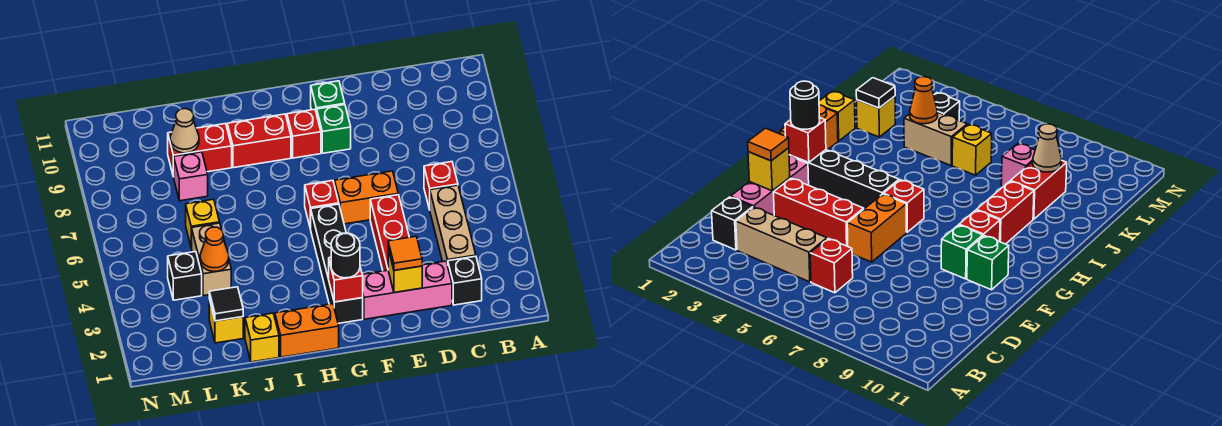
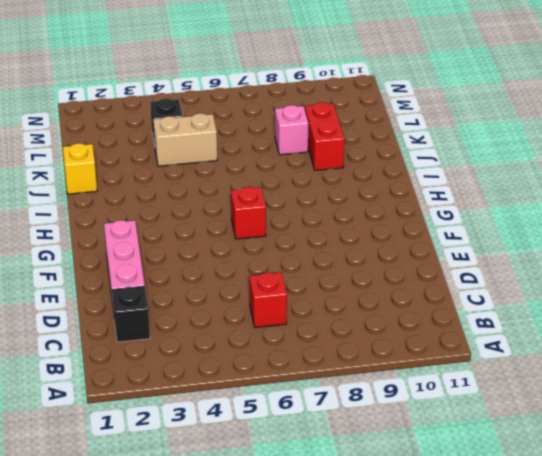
none -> tan 1x3 brick [430,185,476,265]
none -> red 1x3 brick [370,195,409,271]
none -> orange 1x2 brick [335,171,398,224]

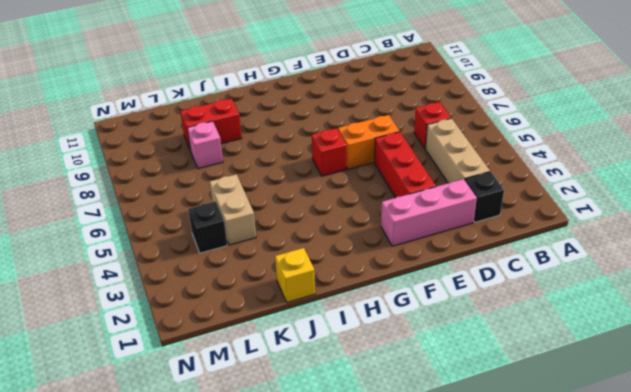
none -> green 1x1 brick [317,105,351,153]
none -> green 1x1 brick [311,81,345,114]
none -> black 1x4 brick [311,204,363,323]

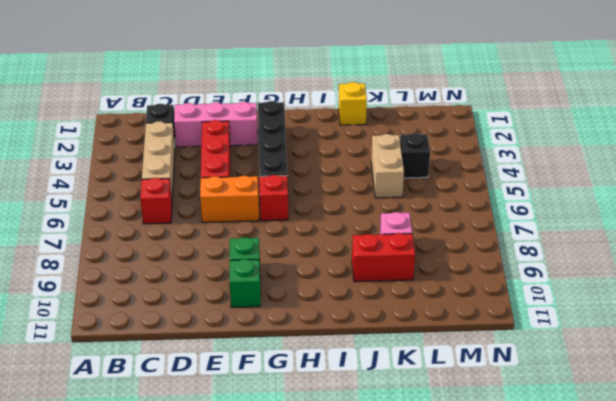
none -> red 1x1 brick [287,109,321,158]
none -> orange 1x2 brick [275,304,339,357]
none -> red 1x2 brick [227,114,291,168]

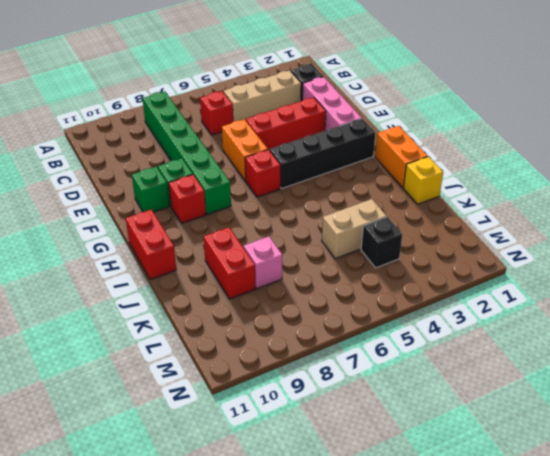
green 1x6 brick [143,91,231,214] -> none
red 1x2 brick [126,210,176,279] -> red 1x2 brick moved to [227,114,291,168]
none -> yellow 1x1 brick [209,300,243,343]
none -> yellow 1x1 brick [186,199,220,248]
none -> yellow 1x1 brick [388,250,422,293]

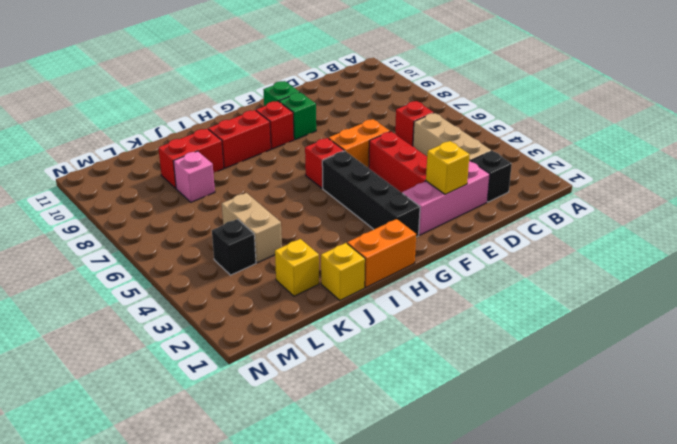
none -> yellow 1x1 brick [186,199,220,248]
none -> red 1x1 brick [329,257,363,302]
none -> black 1x1 tile [209,287,243,321]

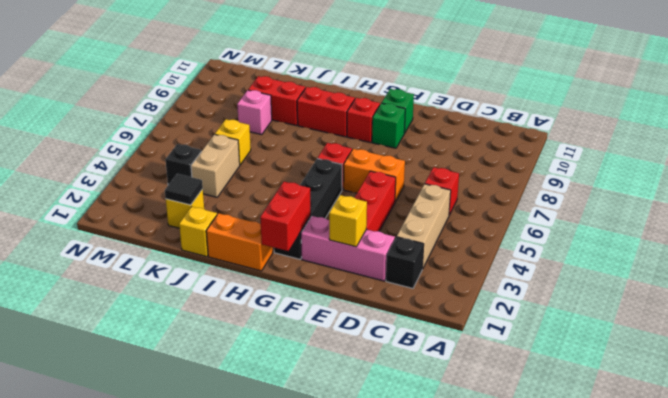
red 1x2 brick [260,182,311,251] -> red 1x1 brick [329,257,363,302]
none -> orange 1x1 cone [200,227,229,271]
none -> tan 1x1 cone [170,109,199,153]
none -> orange 1x1 tile [388,236,422,270]

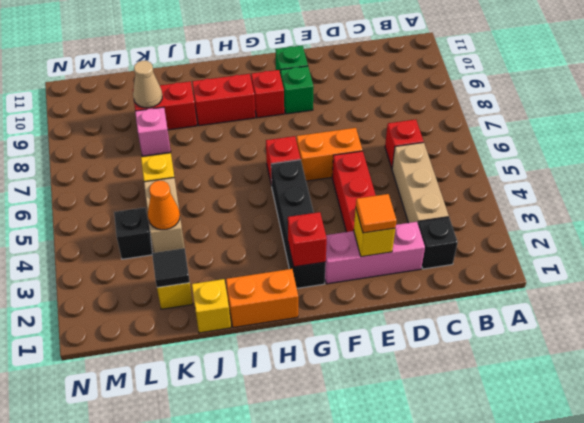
none -> black 1x1 round brick [331,233,360,278]

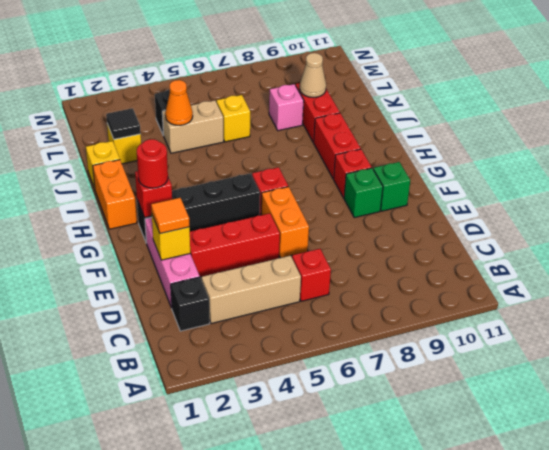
red 1x1 round brick [137,139,168,188] -> black 1x1 round brick [331,233,360,278]

